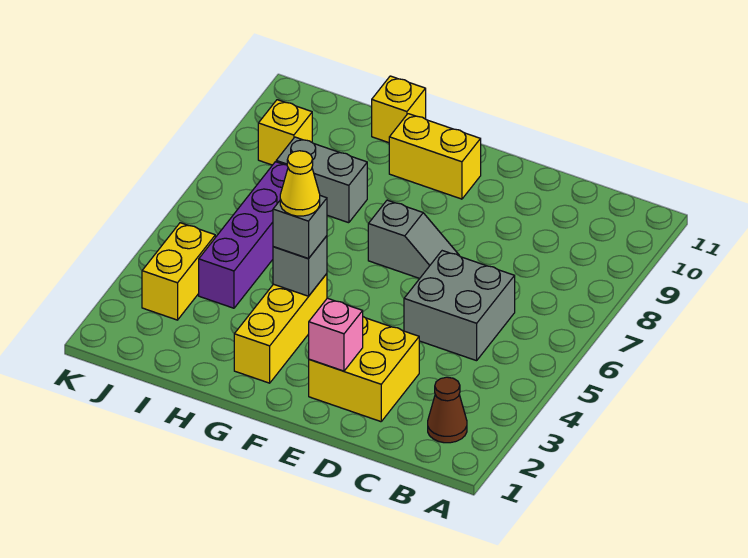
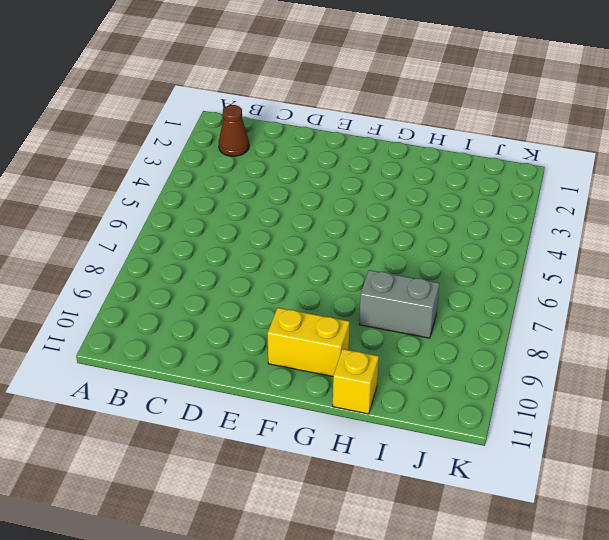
none -> grey 2x2 brick [404,251,515,361]
none -> yellow 2x2 brick [309,317,419,422]
none -> grey 1x2 slope [368,200,459,278]

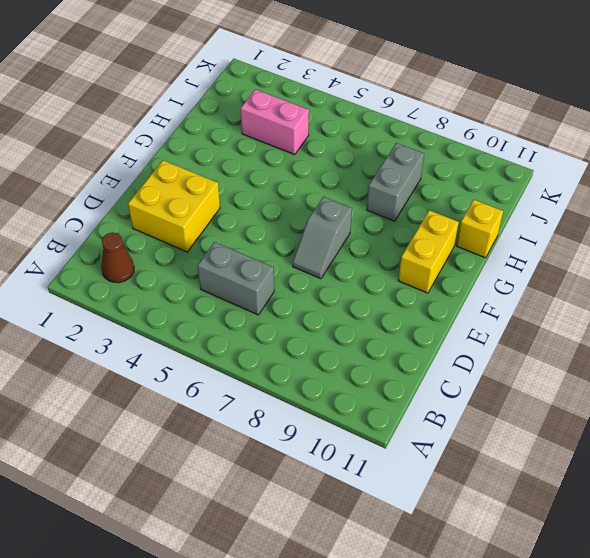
grey 1x2 brick [198,242,274,315] -> grey 2x2 brick [404,251,515,361]
pink 1x2 brick [241,89,309,155] -> purple 1x4 brick [199,162,288,308]
none -> yellow 1x3 brick [234,274,327,383]
none -> yellow 1x2 brick [142,223,215,320]
none -> yellow 1x1 brick [258,100,312,165]

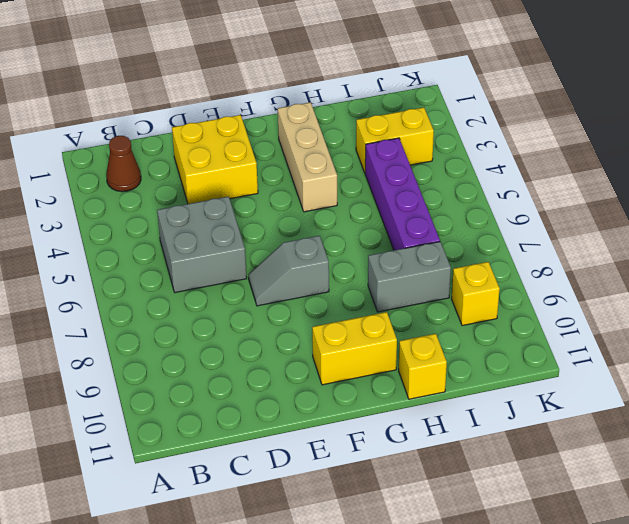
tan 1x3 brick [278,102,337,212] -> yellow 1x3 brick [234,274,327,383]
yellow 1x2 brick [356,107,434,173] -> yellow 1x2 brick turned to [142,223,215,320]
none -> pink 1x1 brick [309,298,363,371]
none -> grey 1x1 brick [273,236,327,296]
none -> grey 1x1 brick [273,196,327,258]

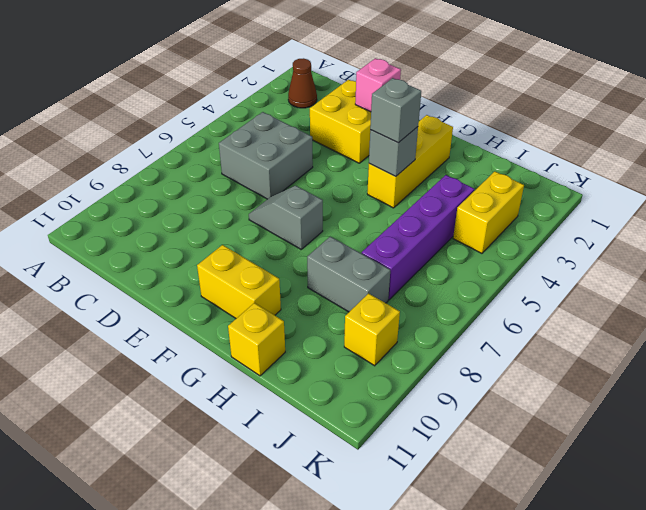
none -> yellow 1x1 cone [280,151,320,216]

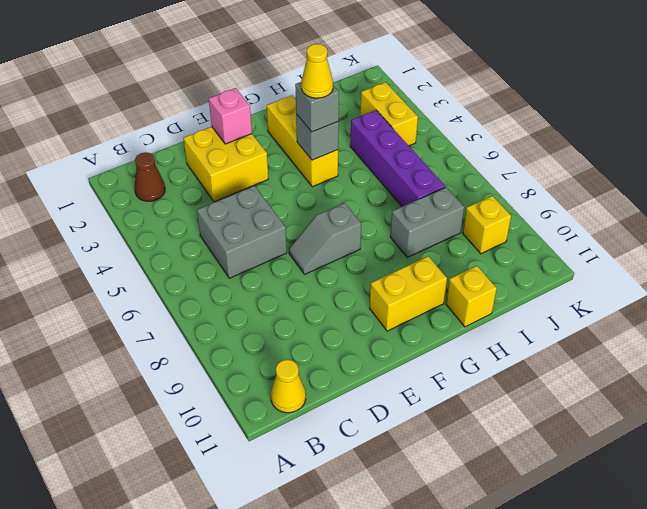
yellow 1x1 cone [271,359,306,413] -> none

